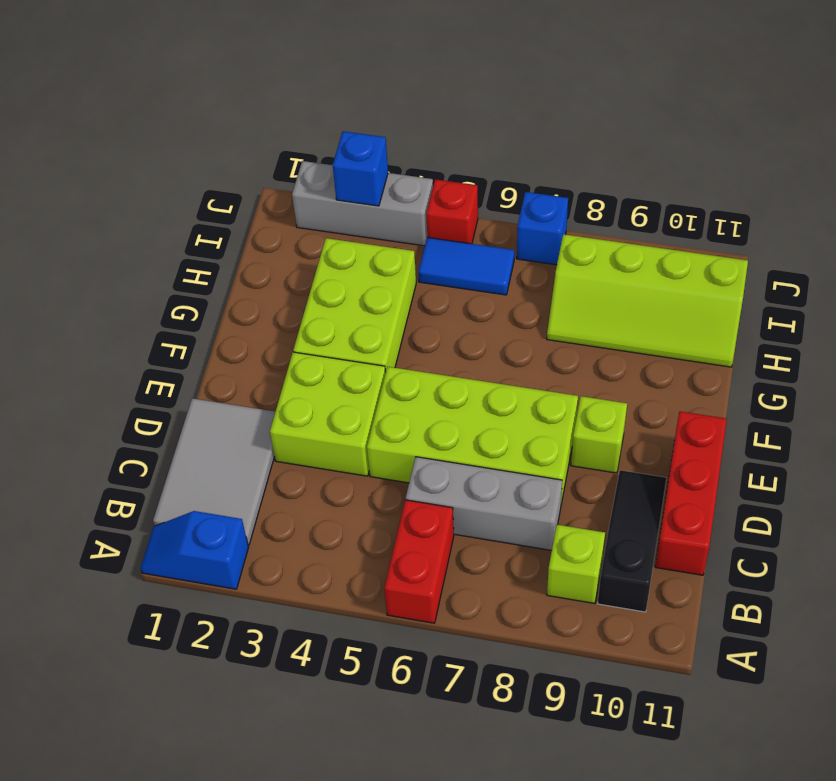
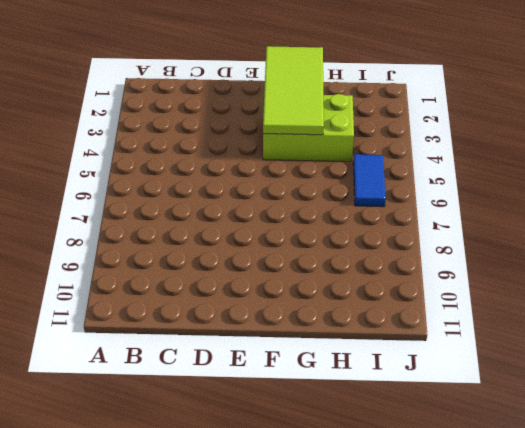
lime 2x4 tile [263,46,324,135] -> none
none -> blue 1x2 slope [141,511,249,589]
none -> red 1x2 brick [384,500,454,623]
none -> grey 2x3 tile [153,398,275,545]

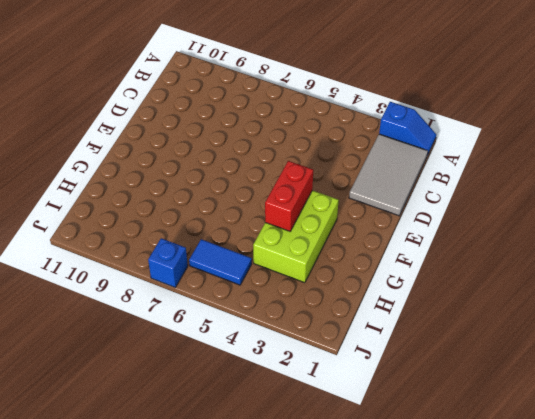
red 1x2 brick [265,161,313,231] -> red 1x2 brick moved to [384,500,454,623]
none -> lime 1x1 brick [547,525,605,603]
none -> black 1x3 slope [598,470,666,612]
none -> grey 1x3 brick [406,457,562,550]

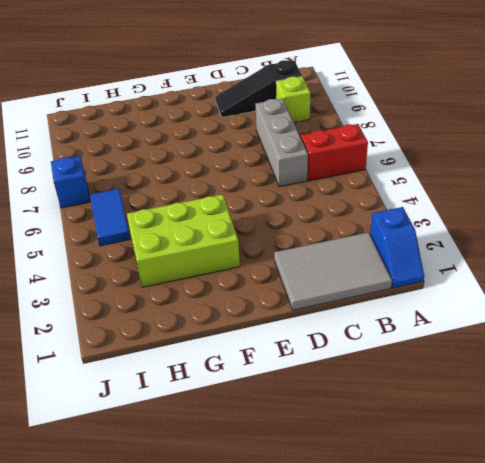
none -> red 1x3 brick [655,411,727,575]
none -> lime 2x2 brick [270,352,386,476]
none -> lime 2x4 brick [367,367,578,504]

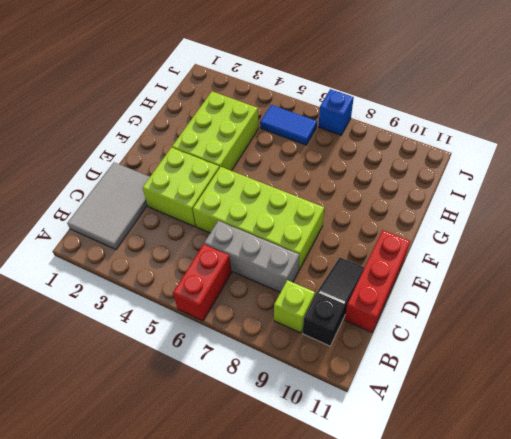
none -> blue 1x2 slope [141,511,249,589]
none -> lime 1x1 brick [571,396,627,473]
none -> lime 2x4 slope [547,234,748,367]

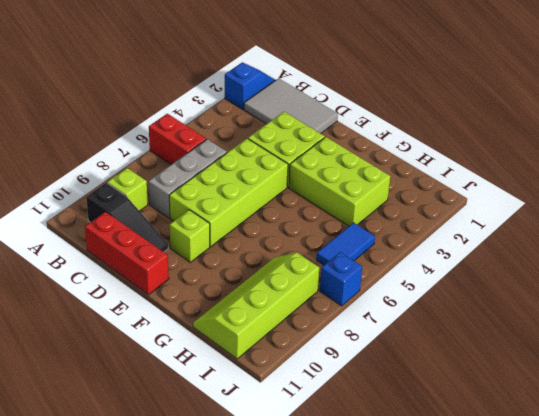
none -> grey 1x3 brick [292,161,433,246]
none -> red 1x1 brick [426,179,478,244]
none -> blue 1x1 brick [333,131,388,206]

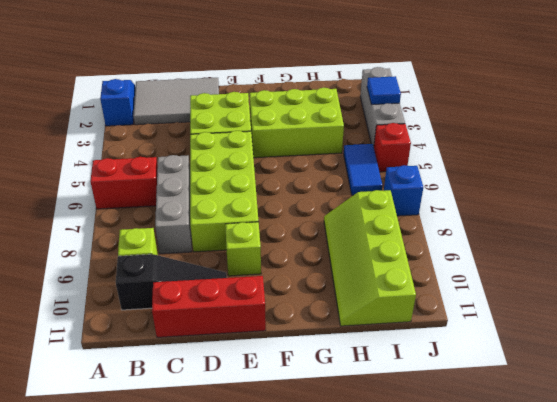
blue 1x1 tile [367,76,401,105] -> blue 1x1 brick [333,131,388,206]

